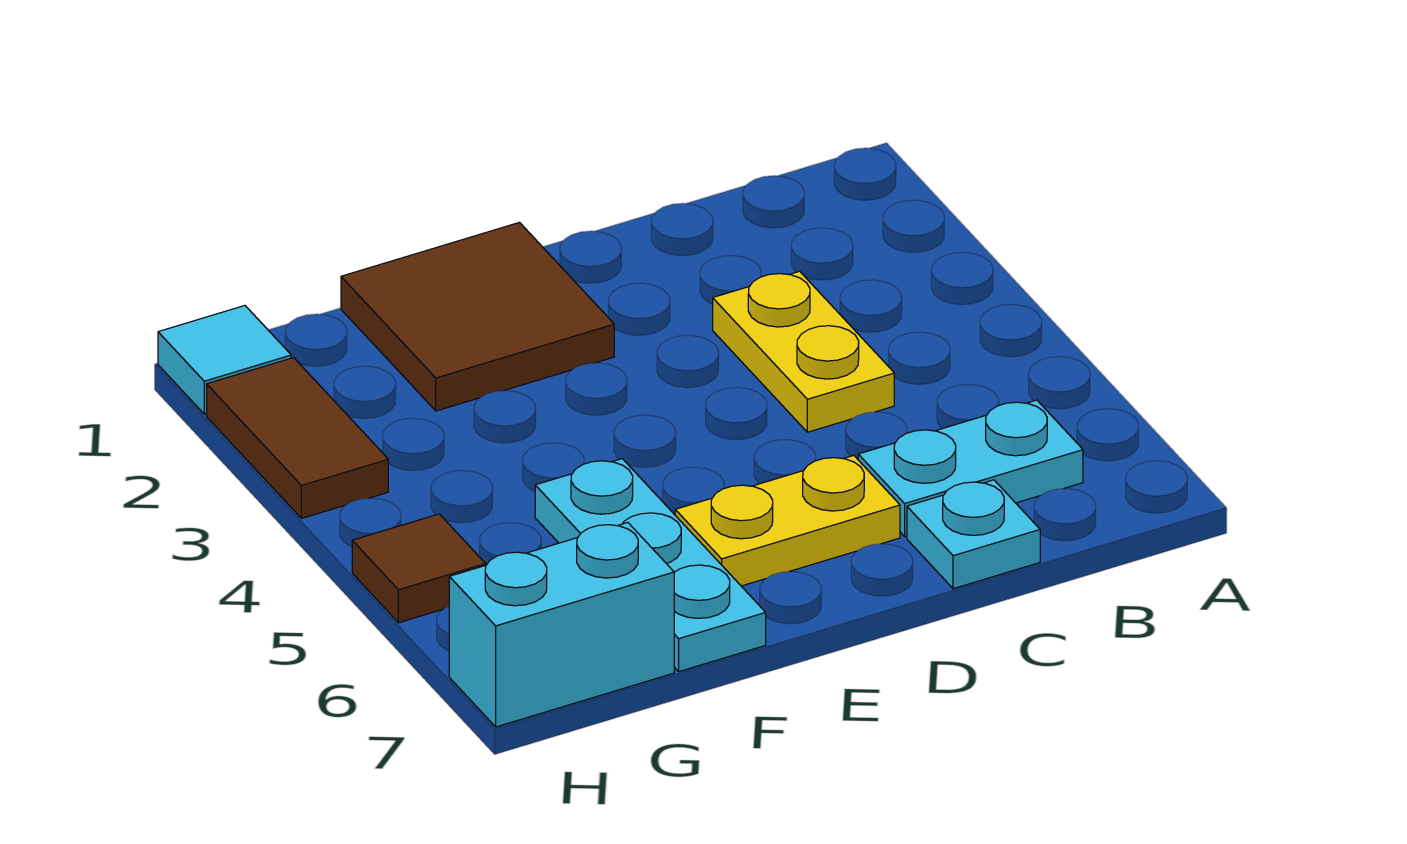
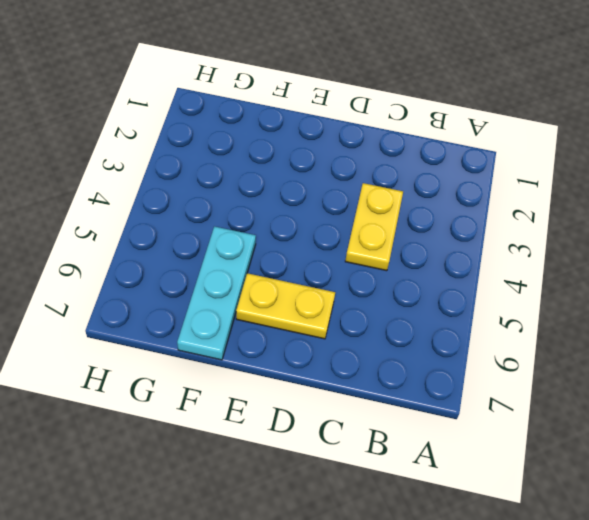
none -> cyan 1x2 plate [858,400,1083,536]
none -> cyan 1x1 plate [907,480,1040,589]

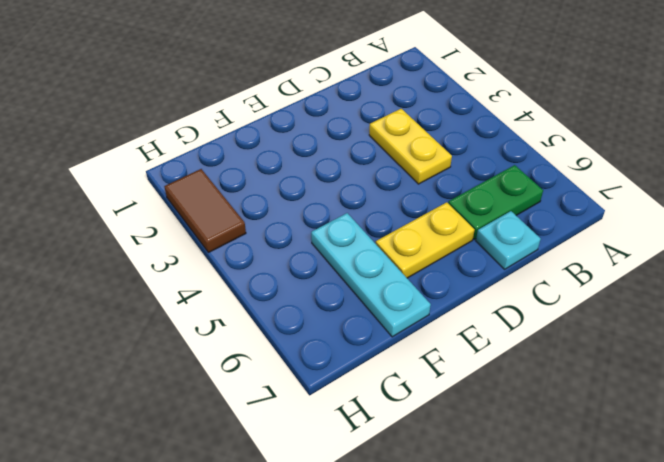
green 1x2 plate [448,165,543,239] -> cyan 1x2 plate [858,400,1083,536]
none -> brown 2x2 tile [341,223,614,411]
none -> cyan 1x2 brick [449,523,674,727]

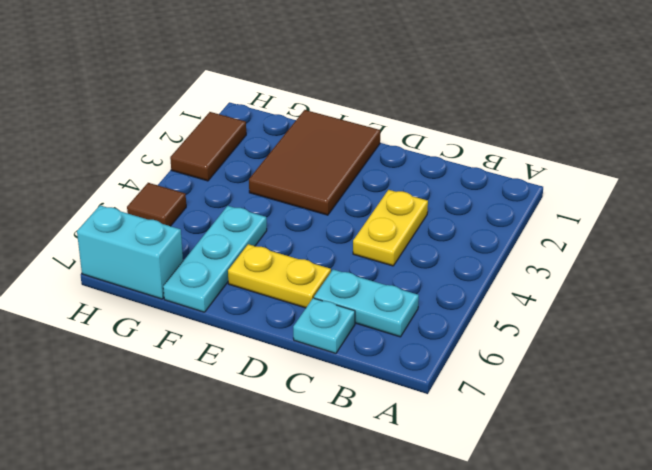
brown 2x3 tile [249,110,380,215] -> brown 2x2 tile [341,223,614,411]
none -> cyan 1x1 tile [158,306,291,414]

